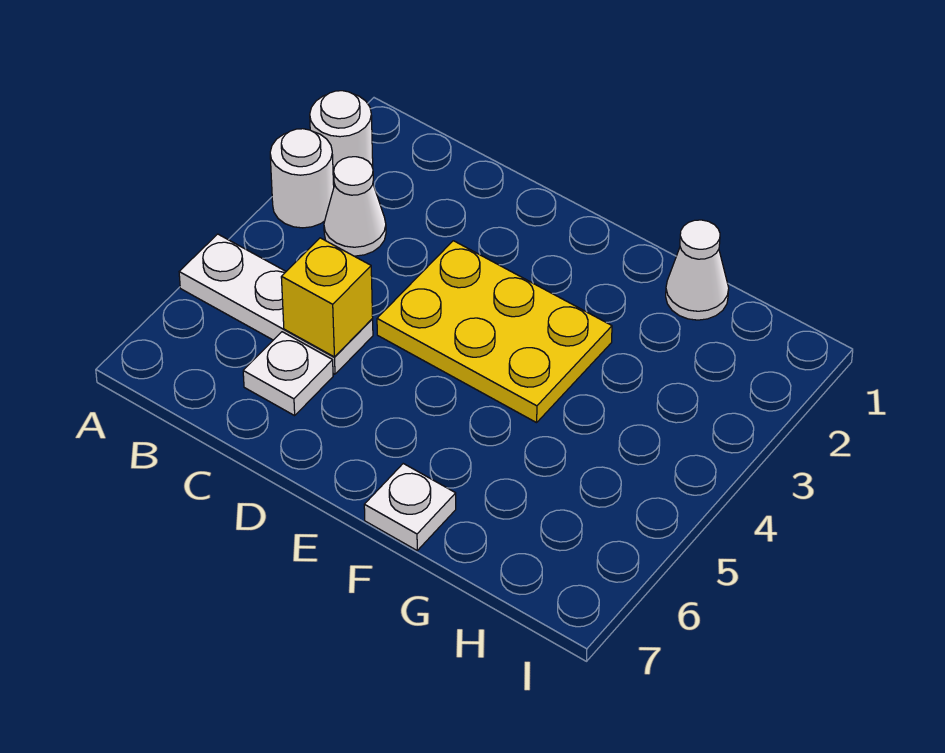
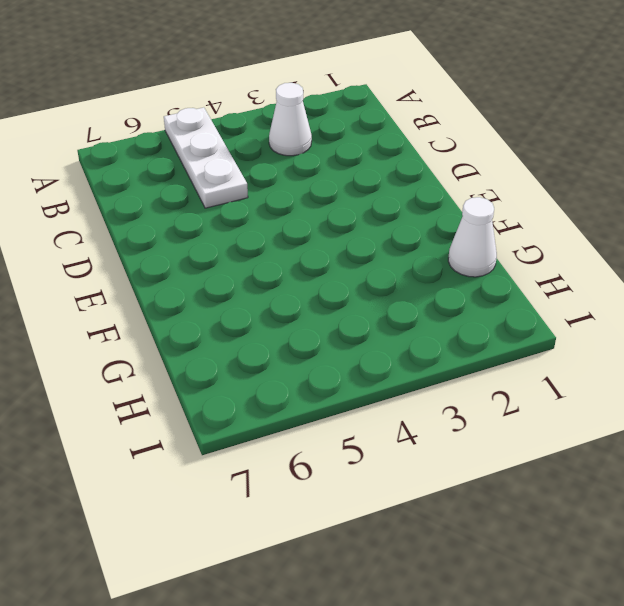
none -> white 1x1 round brick [310,91,373,185]
none -> white 1x1 round brick [270,129,334,228]

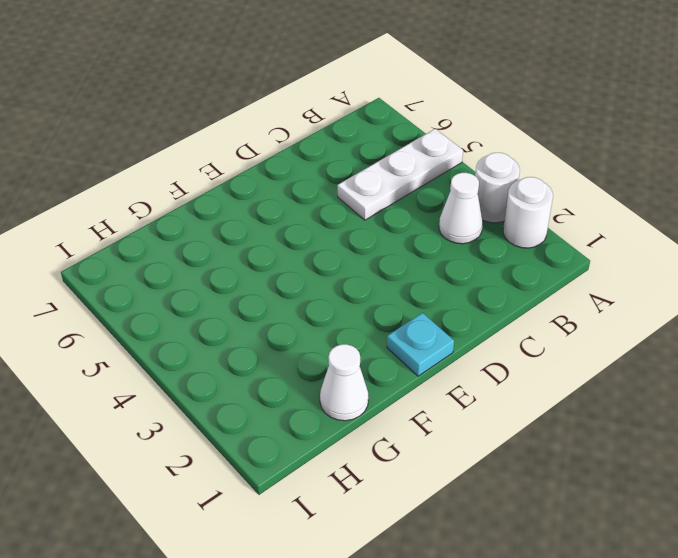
cyan 1x1 plate [387,313,454,376] -> none
none -> white 1x1 plate [243,332,333,416]
none -> yellow 2x3 plate [377,241,612,423]

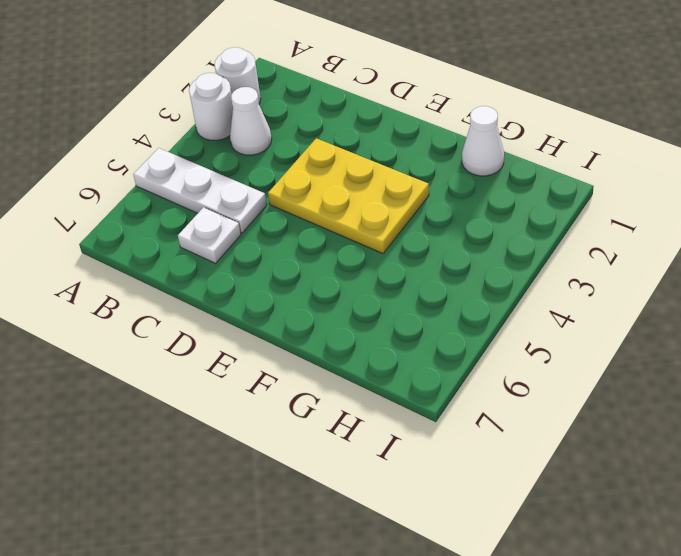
none -> white 1x1 plate [364,464,456,550]
none -> yellow 1x1 brick [281,238,373,357]

